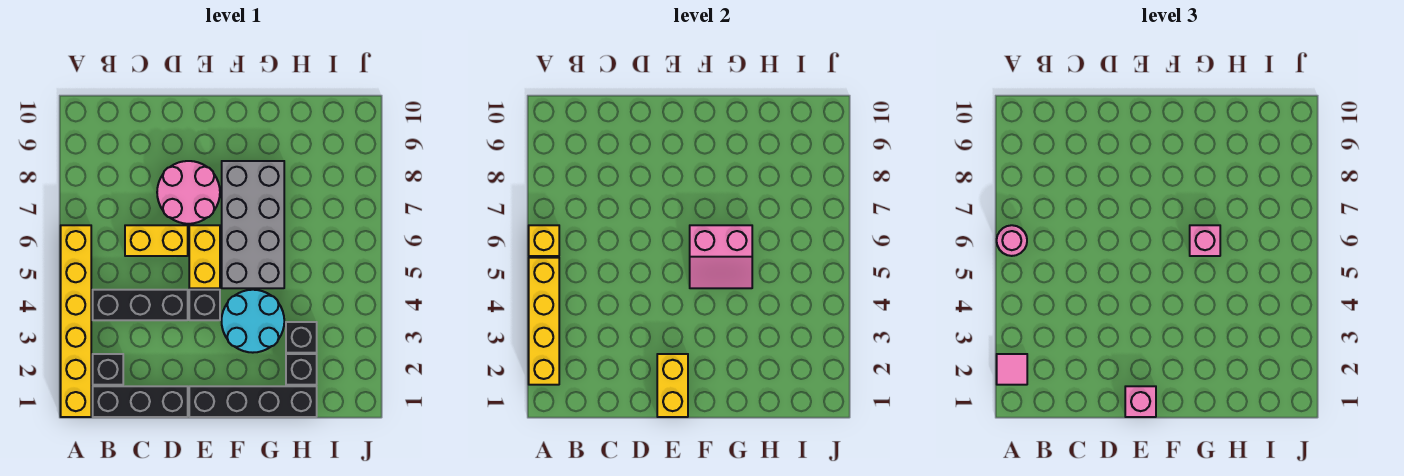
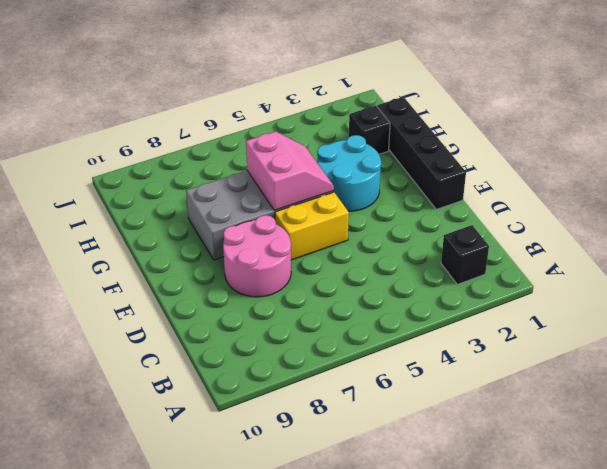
none -> yellow 1x6 brick [61,225,91,417]
none -> black 1x3 brick [93,386,188,417]
none -> black 1x3 brick [93,290,188,320]

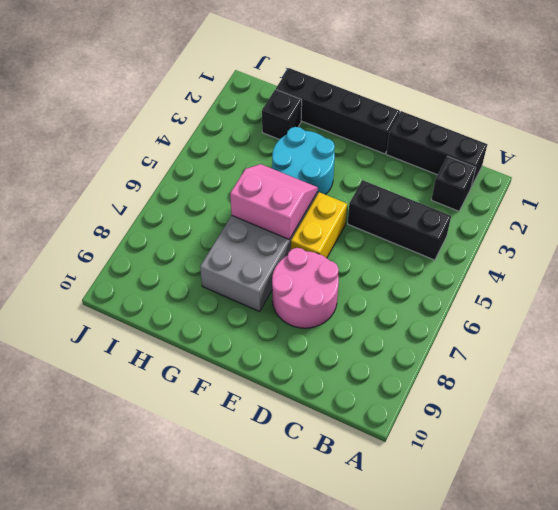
none -> yellow 1x6 brick [61,225,91,417]
none -> yellow 1x2 brick [125,225,188,256]
none -> black 1x1 brick [189,290,220,320]

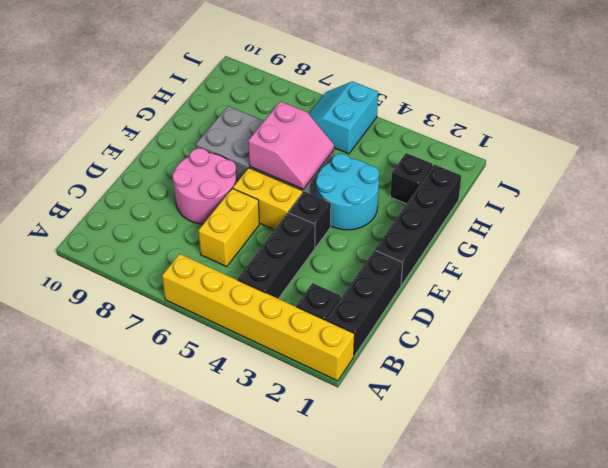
cyan 2x2 slope [309,81,378,154] -> none
none -> black 1x1 brick [286,322,317,353]
none -> yellow 1x4 brick [529,258,559,385]
none -> yellow 1x1 brick [529,225,559,256]

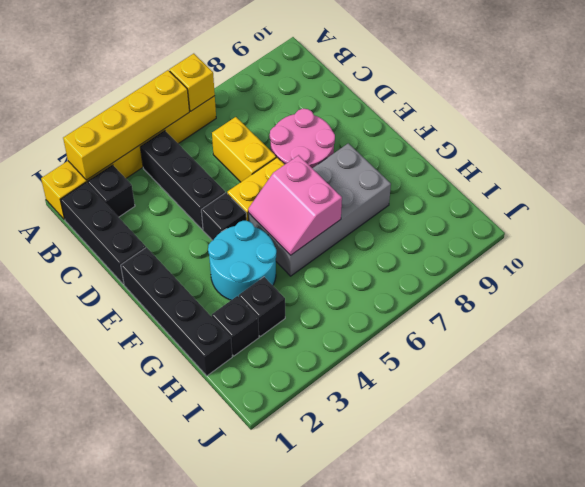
none -> yellow 1x2 brick [657,354,688,417]
none -> pink 1x1 tile [997,354,1027,385]
none -> pink 1x1 round brick [997,225,1027,256]

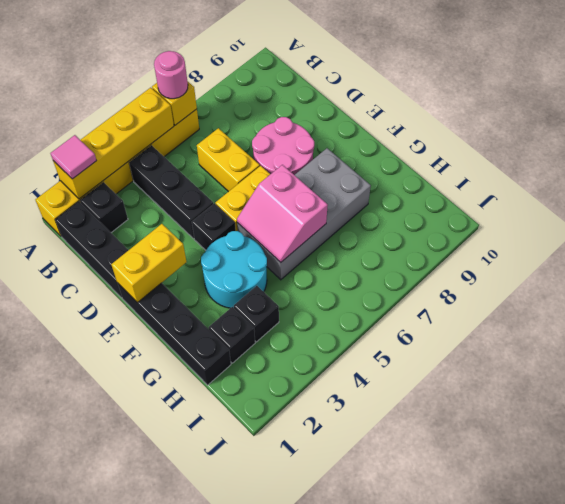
none -> pink 1x1 brick [1125,386,1156,417]
none -> pink 1x1 brick [1190,225,1220,256]

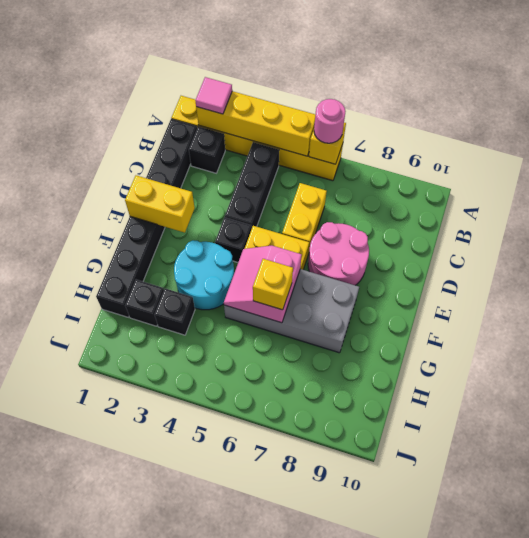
yellow 1x1 brick [253,259,293,310] -> pink 1x1 brick [1190,225,1220,256]
none -> pink 1x1 brick [1125,386,1156,417]

